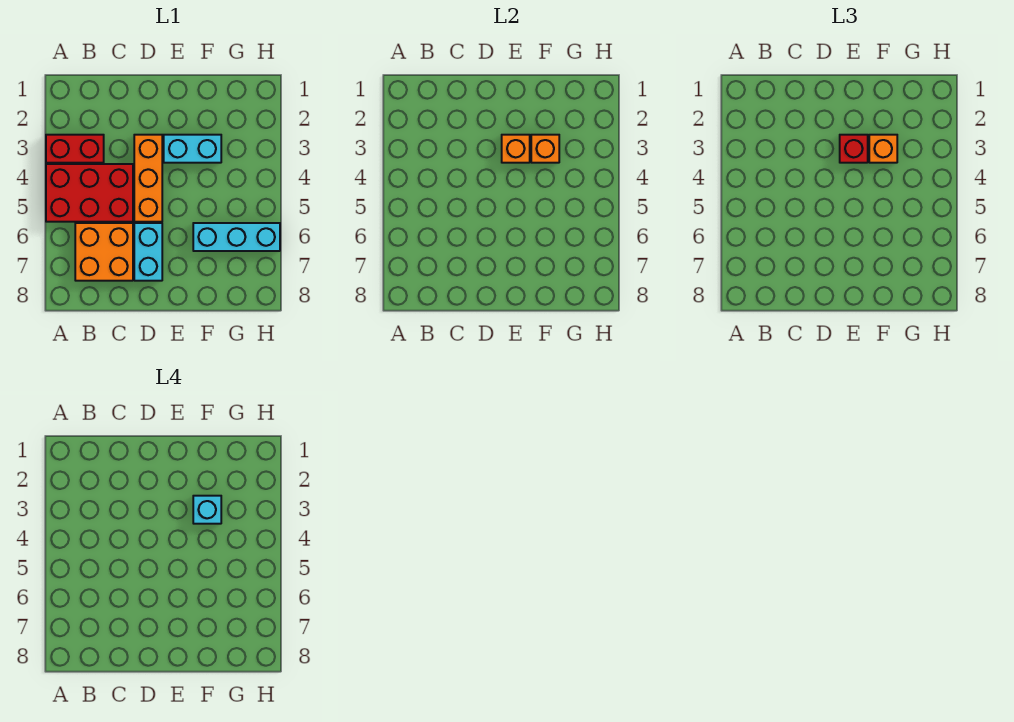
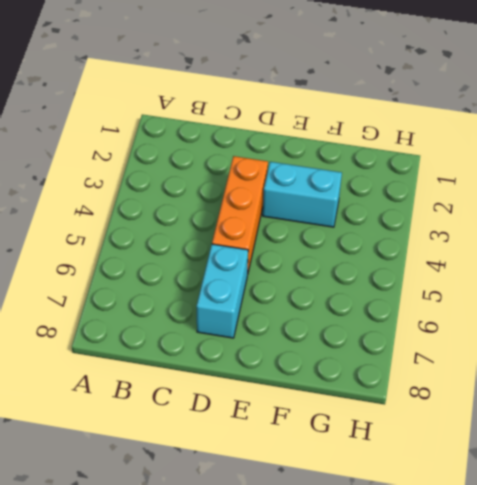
none -> red 1x2 brick [46,135,104,163]
none -> red 2x3 brick [46,164,133,222]
none -> orange 2x2 brick [75,223,133,281]

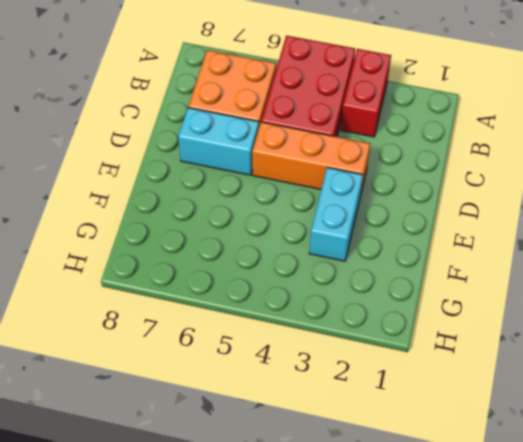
none -> cyan 1x3 brick [193,223,280,251]
none -> orange 1x1 brick [502,135,530,163]
none -> orange 1x1 brick [531,135,559,163]

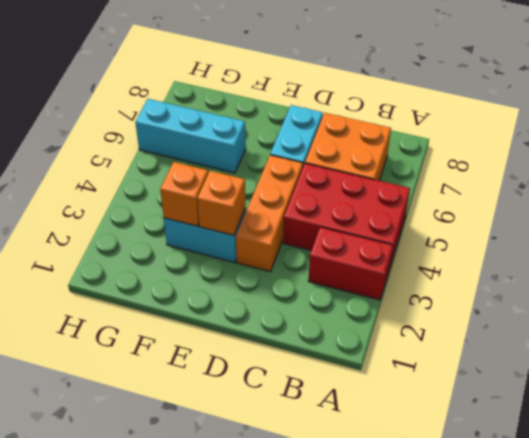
none -> red 1x1 brick [840,135,868,163]
none -> orange 1x1 brick [869,135,897,163]
none -> cyan 1x1 brick [193,496,221,524]

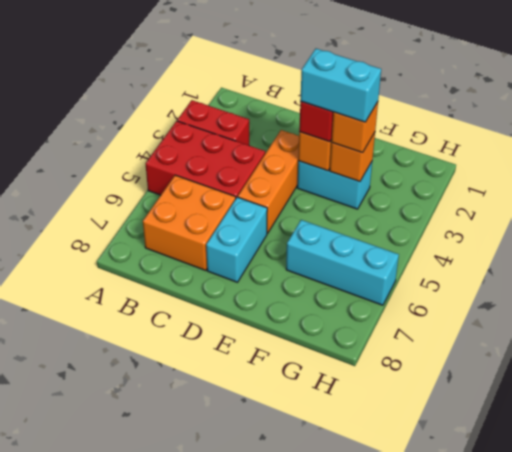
cyan 1x2 brick [300,49,381,122] -> cyan 1x1 brick [193,496,221,524]

